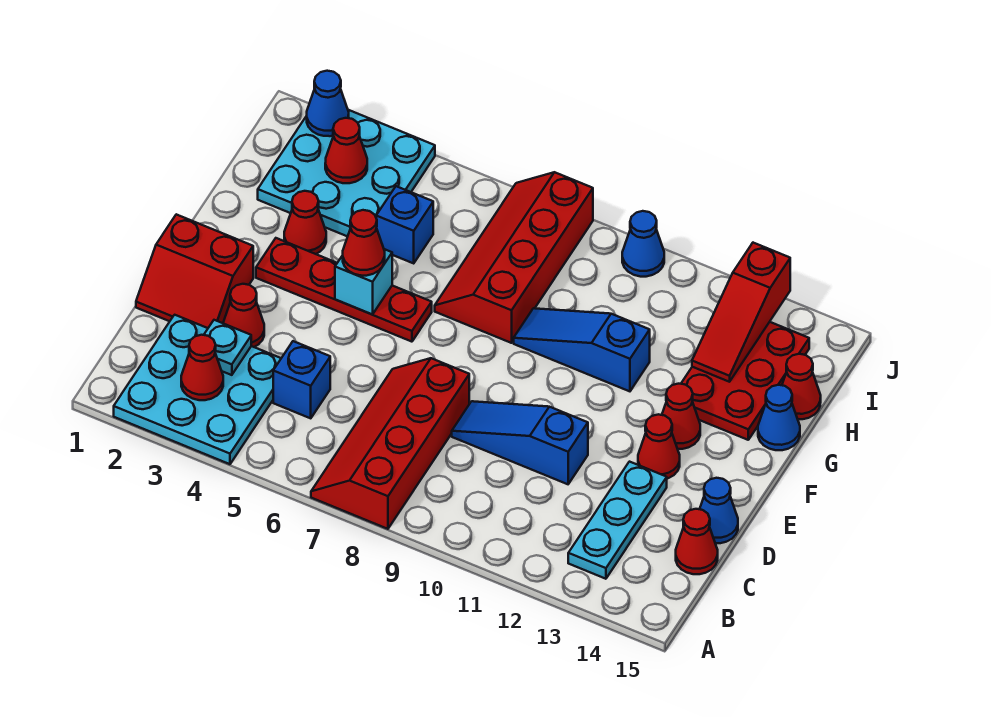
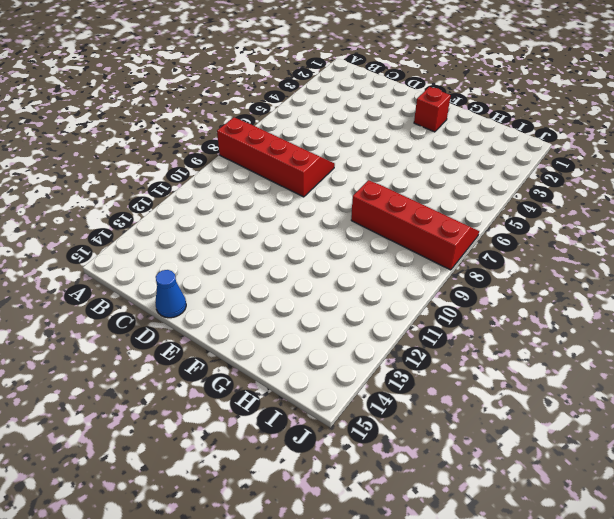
red 1x1 brick [414,87,451,132] -> none
none -> cyan 3x3 plate [114,315,281,464]
none -> cyan 1x3 plate [568,462,667,579]
none -> blue 1x1 brick [273,341,330,418]

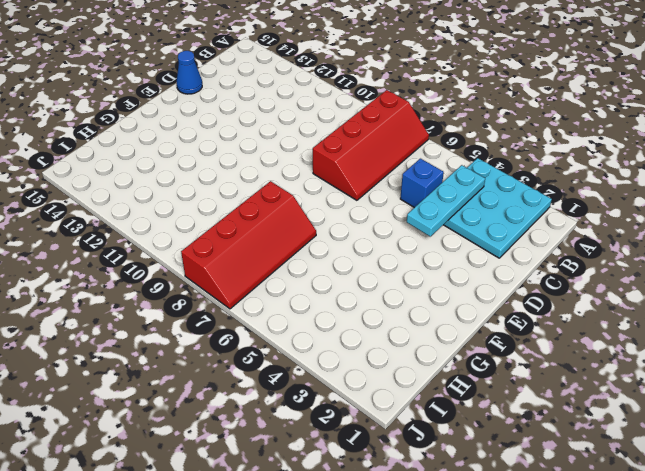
cyan 1x3 plate [407,165,485,236] -> cyan 1x3 plate moved to [568,462,667,579]
none -> red 1x1 cone [676,509,718,574]
none -> red 2x2 slope [136,214,253,328]
none -> red 1x1 cone [223,284,264,347]

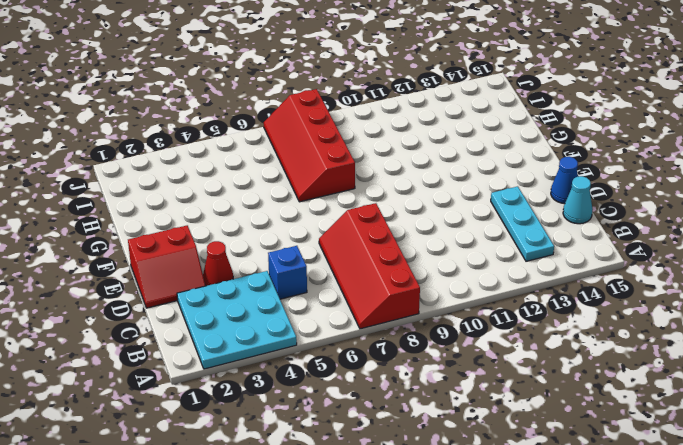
cyan 1x1 cone [563,176,593,224] -> red 1x1 cone [676,509,718,574]
none -> blue 1x3 slope [452,401,588,484]
none -> red 1x1 cone [638,414,680,479]
none -> red 1x4 plate [256,238,432,342]

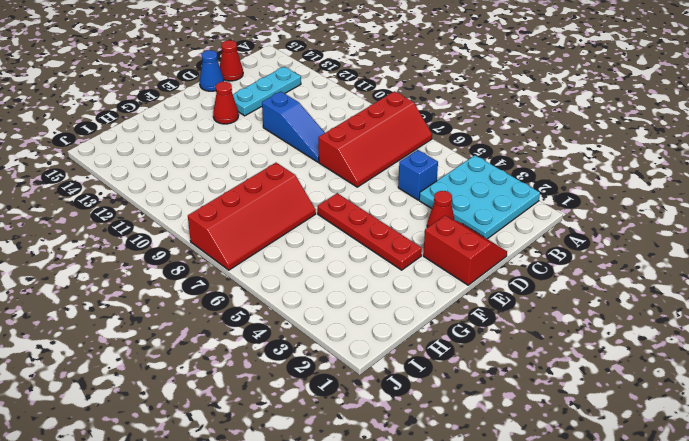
none -> red 1x1 cone [662,384,700,449]
none -> red 1x1 cone [284,191,326,254]
none -> blue 1x3 slope [514,308,650,391]

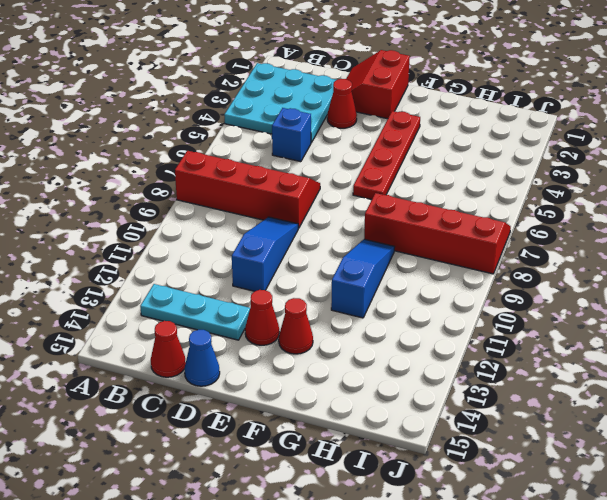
none -> red 1x1 cone [284,191,326,254]
none -> red 2x3 plate [681,322,809,440]
none -> blue 1x1 cone [758,385,800,450]

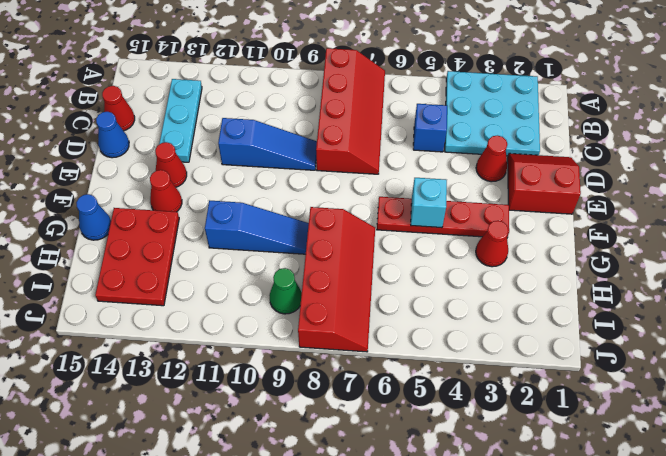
green 1x1 cone [269,268,302,314] -> none
none -> cyan 3x3 plate [258,110,435,237]
none -> blue 1x1 brick [376,186,433,263]
none -> red 1x1 cone [782,354,821,419]

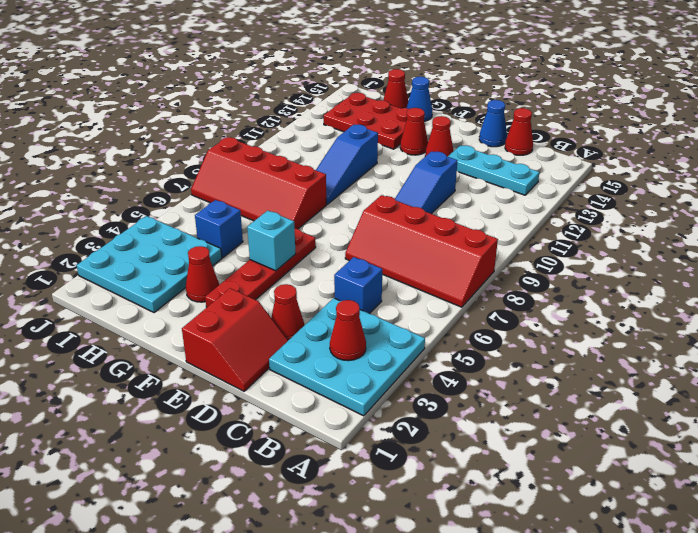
none -> blue 1x1 cone [622,211,664,277]
none -> cyan 1x1 plate [204,320,251,375]
none -> red 1x3 slope [692,243,790,382]

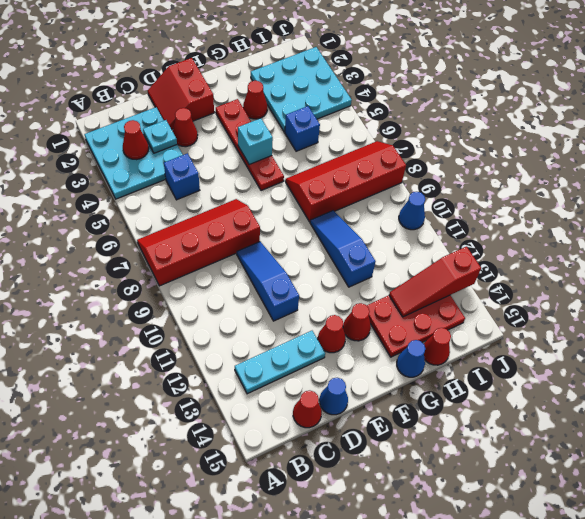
none -> red 1x1 cone [325,118,367,183]
none -> blue 1x1 cone [307,71,349,136]
none -> red 1x1 cone [343,210,385,276]

